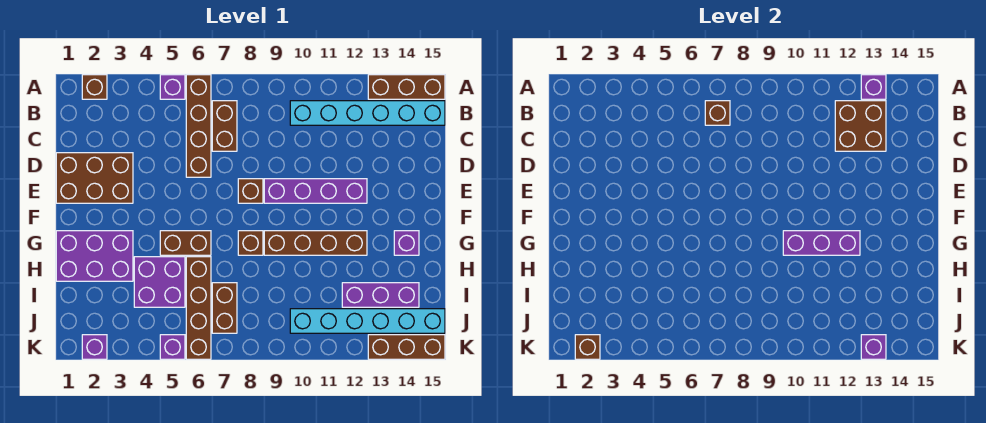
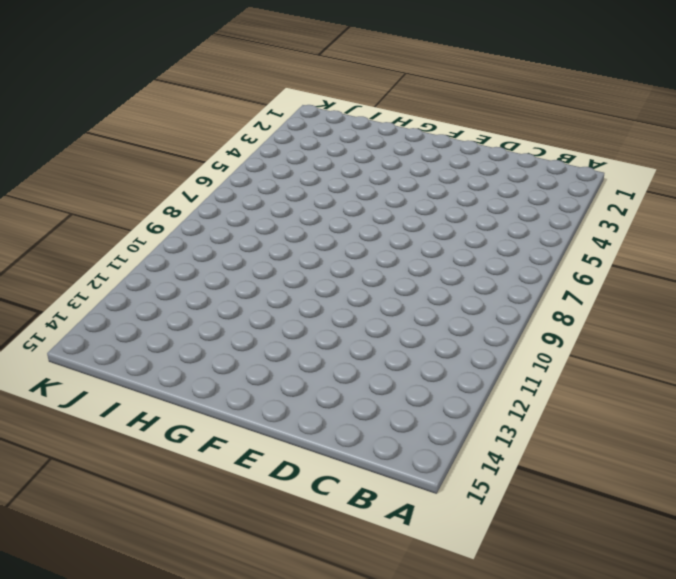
none -> brown 1x1 brick [82,75,107,99]
none -> purple 1x1 brick [160,75,185,99]
none -> brown 1x4 brick [186,75,211,177]

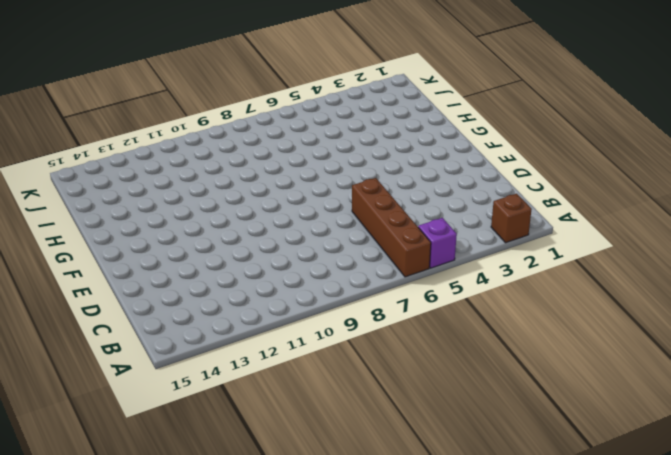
none -> brown 1x3 brick [368,75,445,99]
none -> brown 1x2 brick [212,101,237,151]
none -> cyan 1x6 brick [290,101,445,125]

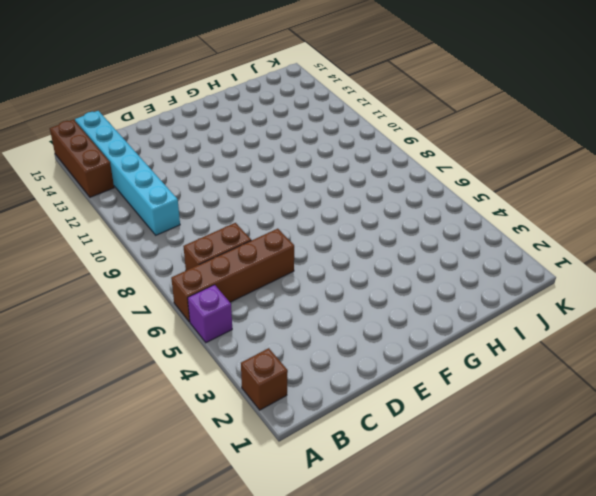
none -> brown 2x3 brick [56,153,133,203]
none -> brown 1x1 brick [238,179,263,203]
none -> purple 1x4 brick [264,179,367,203]

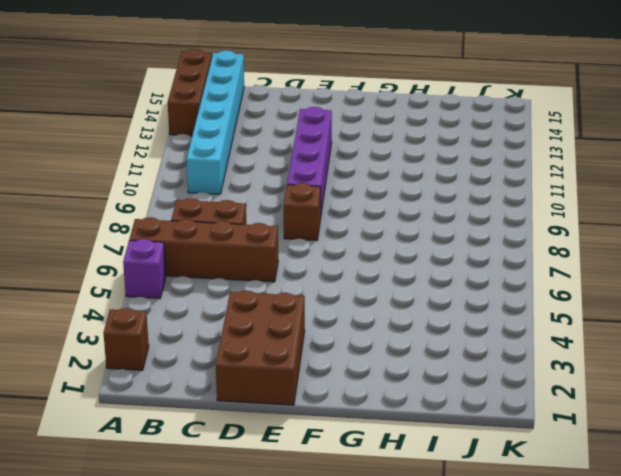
none -> purple 2x3 brick [56,231,133,281]
none -> brown 1x2 brick [160,231,211,255]
none -> brown 1x1 brick [238,231,263,255]

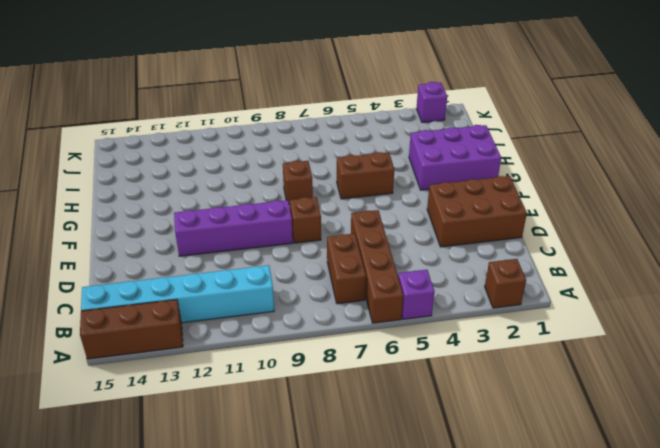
none -> brown 1x4 brick [264,231,367,255]
none -> purple 1x1 brick [394,231,419,255]
none -> purple 2x2 brick [134,257,185,307]

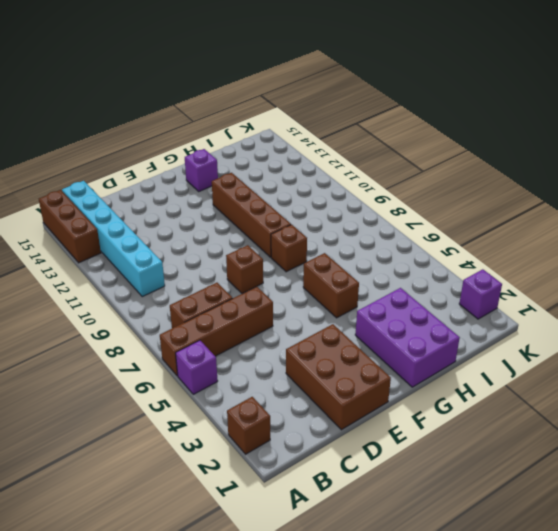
none -> purple 1x4 brick [264,179,367,203]
none -> purple 2x2 brick [134,257,185,307]
none -> brown 1x4 brick [186,257,211,359]

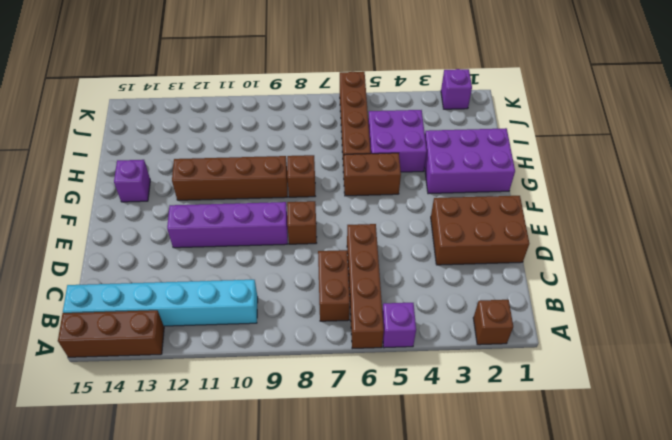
none -> brown 1x2 brick [212,283,237,333]
none -> purple 1x3 brick [342,283,419,307]
none -> cyan 1x6 brick [290,309,445,333]

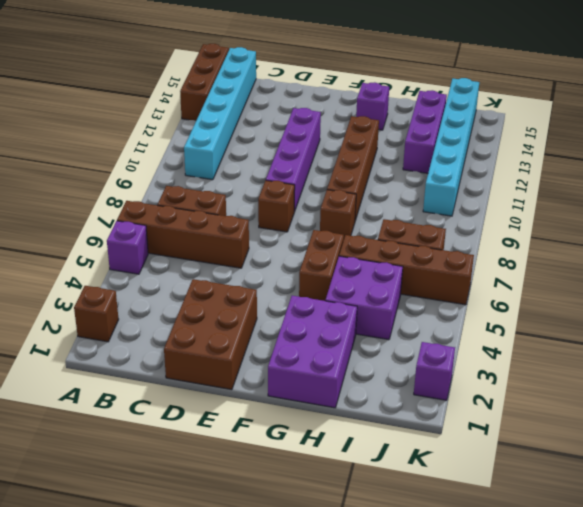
none -> purple 1x1 brick [160,335,185,359]
none -> brown 1x3 brick [368,335,445,359]
none -> purple 1x1 brick [861,75,886,99]

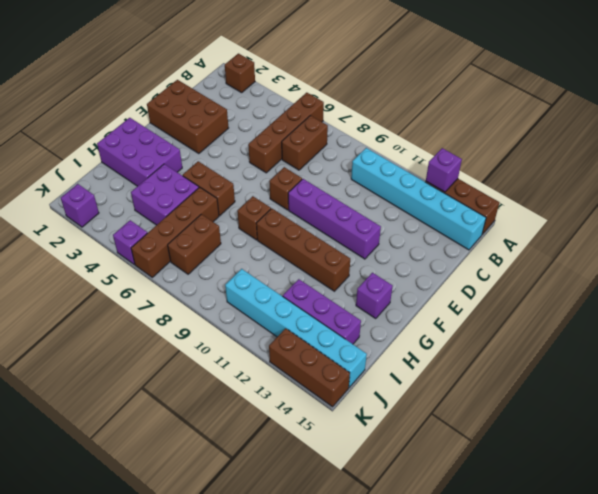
none -> purple 1x1 brick [160,75,185,99]
none -> brown 1x1 brick [705,101,730,125]
none -> brown 2x2 brick [835,101,886,151]

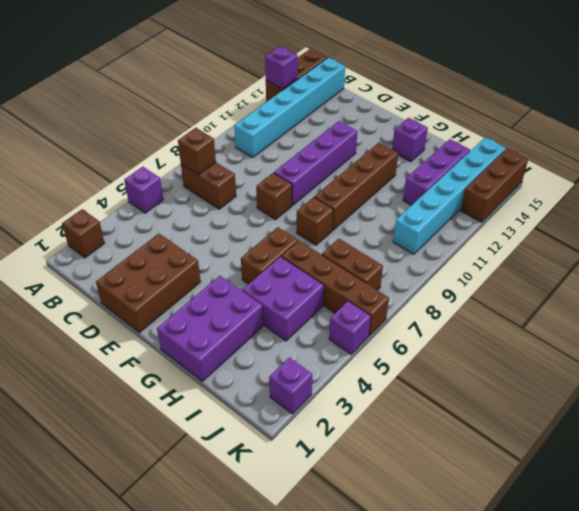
none -> brown 1x4 brick [186,75,211,177]
none -> brown 2x2 brick [835,101,886,151]
none -> purple 1x3 brick [783,231,860,255]

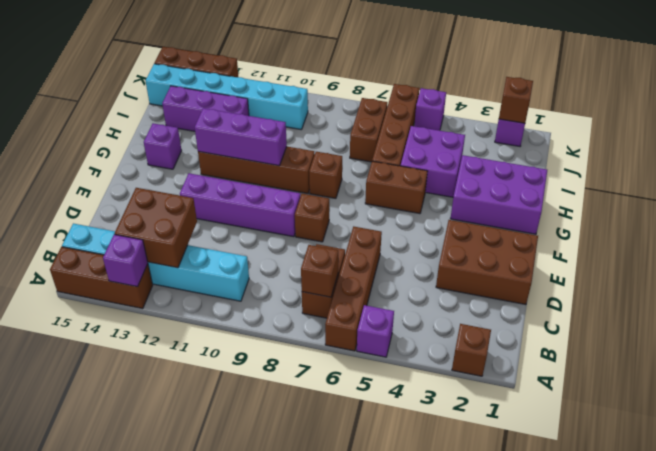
none -> purple 1x1 brick [861,335,886,359]

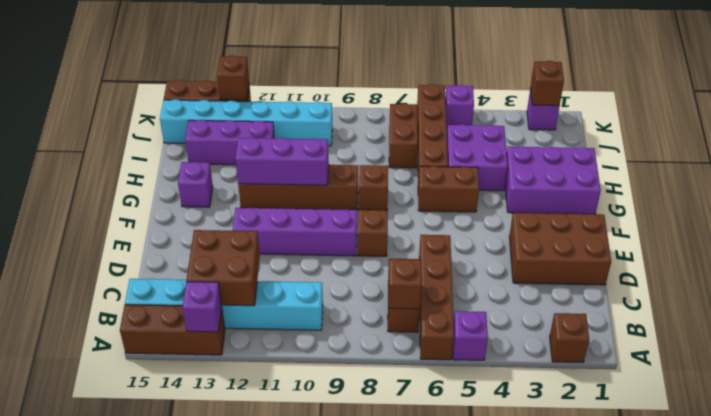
brown 1x1 brick [217,55,249,100] -> purple 1x1 brick [861,335,886,359]

